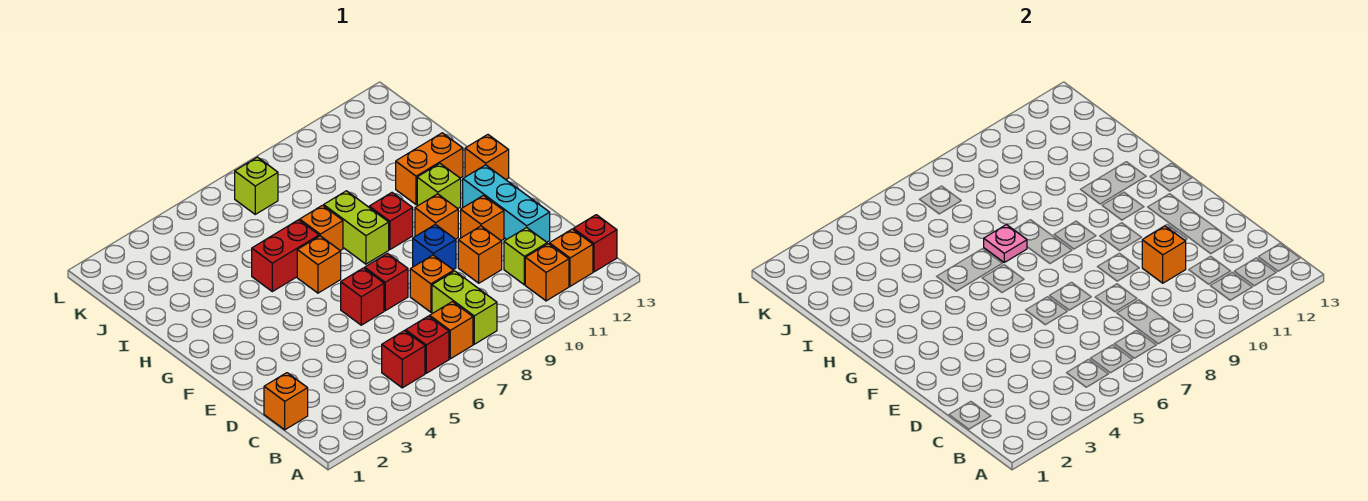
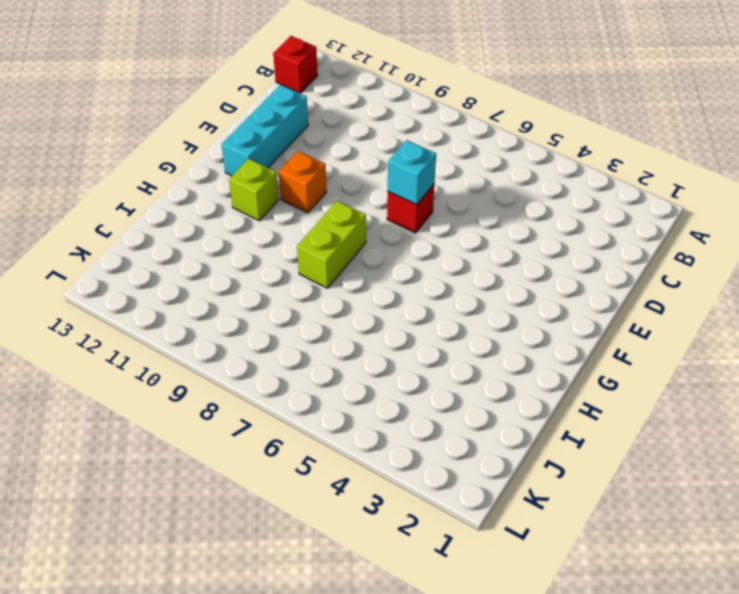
cyan 1x1 brick [388,140,436,205] -> none
none -> red 1x1 brick [382,331,425,388]
none -> red 1x1 brick [406,316,449,373]
none -> orange 1x1 brick [430,302,473,359]

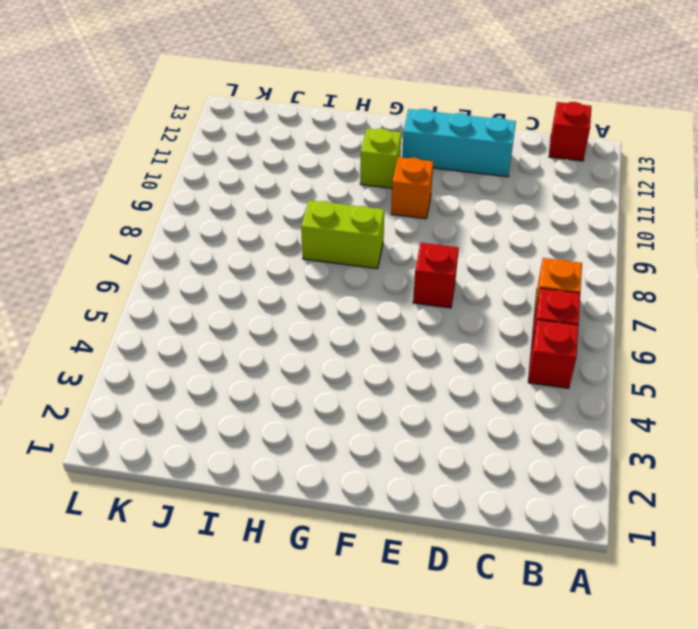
none -> lime 1x2 brick [432,271,497,344]
none -> orange 1x1 brick [525,244,569,301]
none -> orange 1x1 brick [549,229,593,286]

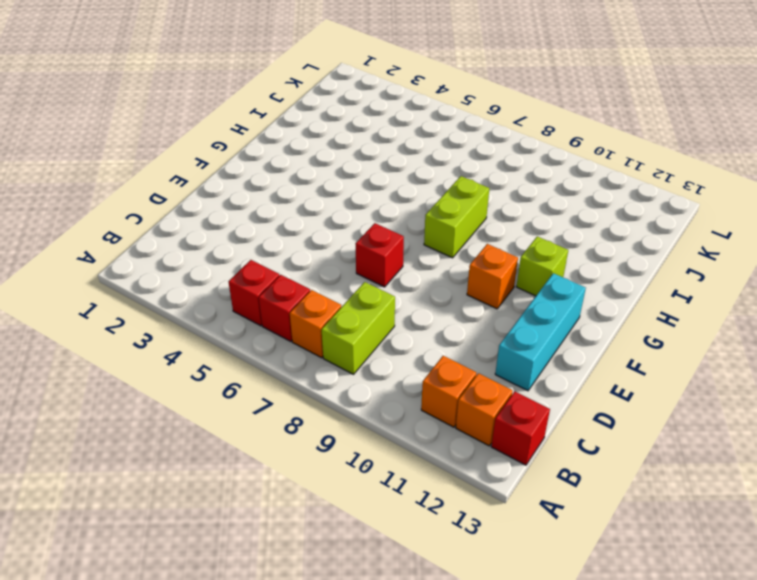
none -> orange 1x1 brick [264,373,308,430]
none -> lime 1x1 brick [504,228,547,285]
none -> orange 1x1 brick [410,255,454,312]

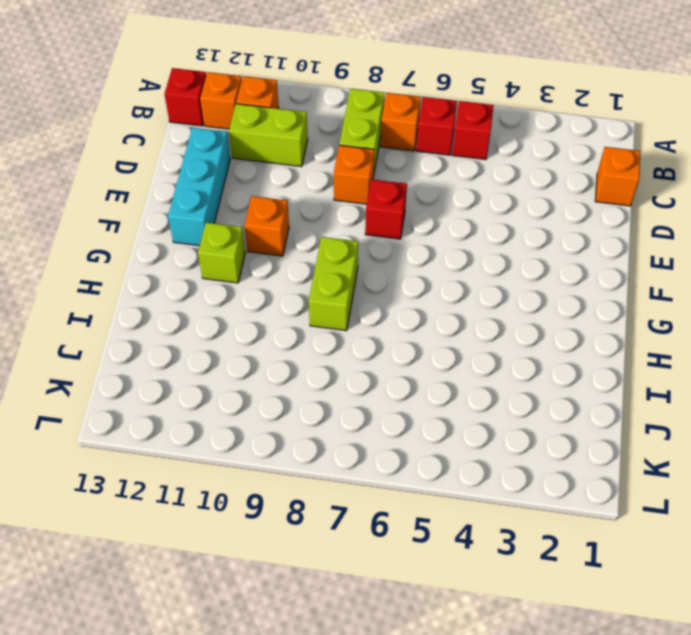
lime 1x2 brick [229,104,308,167] -> lime 1x1 brick [504,228,547,285]
none -> orange 1x1 brick [458,226,502,283]
none -> red 1x1 brick [341,268,384,325]
none -> blue 1x1 brick [413,224,456,270]

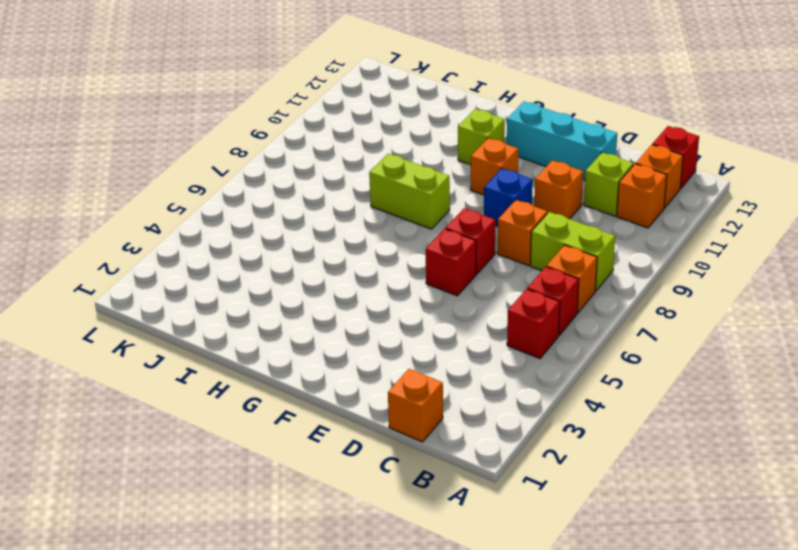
none -> orange 1x1 brick [461,195,504,241]
none -> orange 1x1 brick [297,236,341,293]
none -> red 1x1 brick [369,193,413,250]

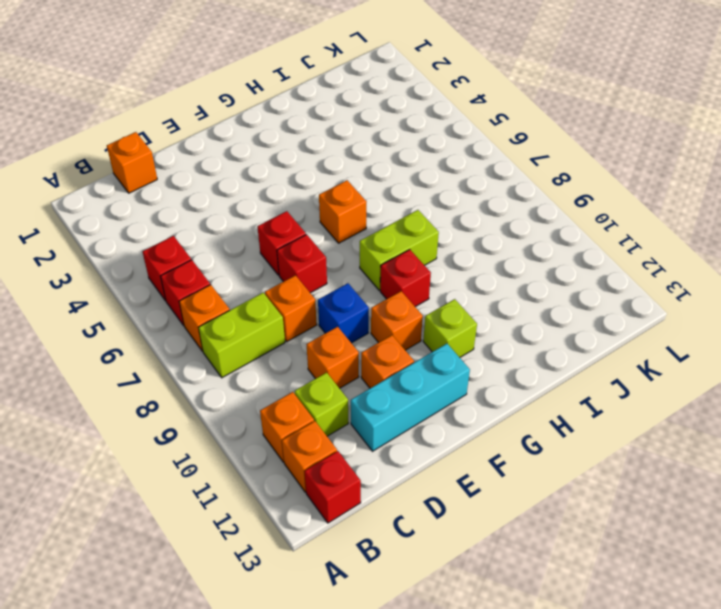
none -> orange 1x1 brick [465,135,509,180]
none -> red 1x2 brick [252,220,319,292]
none -> orange 1x1 brick [300,205,343,251]

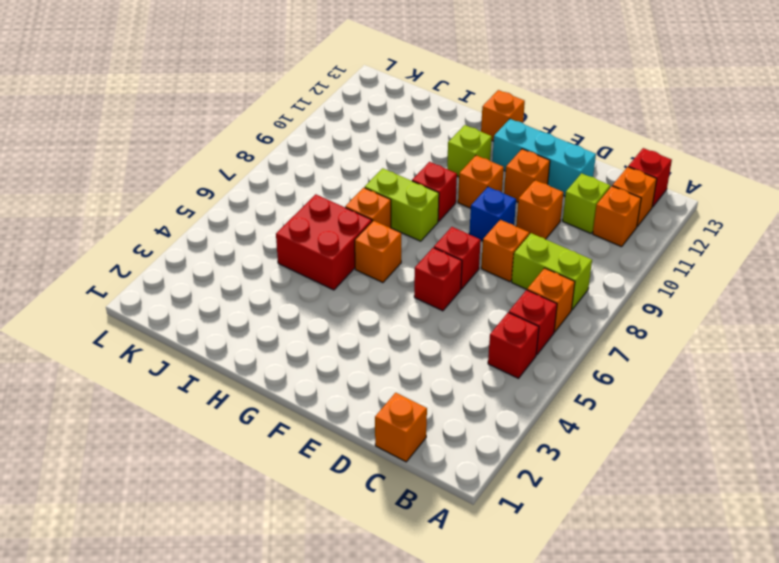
red 2x2 brick [276,194,372,290] -> red 1x2 brick [252,220,319,292]
none -> orange 1x2 brick [396,133,463,205]
none -> lime 1x1 brick [235,157,278,214]
none -> orange 1x1 brick [1142,226,1186,283]

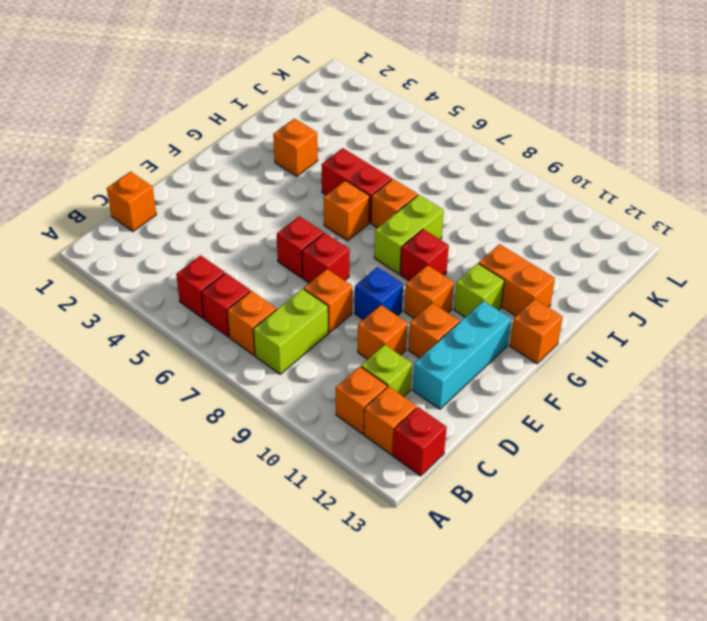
orange 1x1 brick [273,119,318,176] -> orange 1x1 brick moved to [1142,226,1186,283]
none -> lime 1x1 brick [235,157,278,214]
none -> pink 1x1 plate [984,225,1027,262]

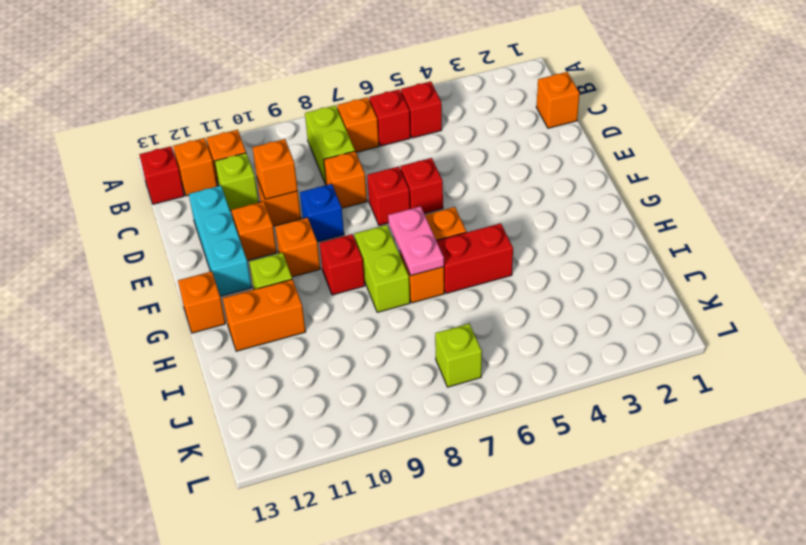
pink 1x2 plate [388,206,444,275] -> pink 1x1 plate [984,225,1027,262]

